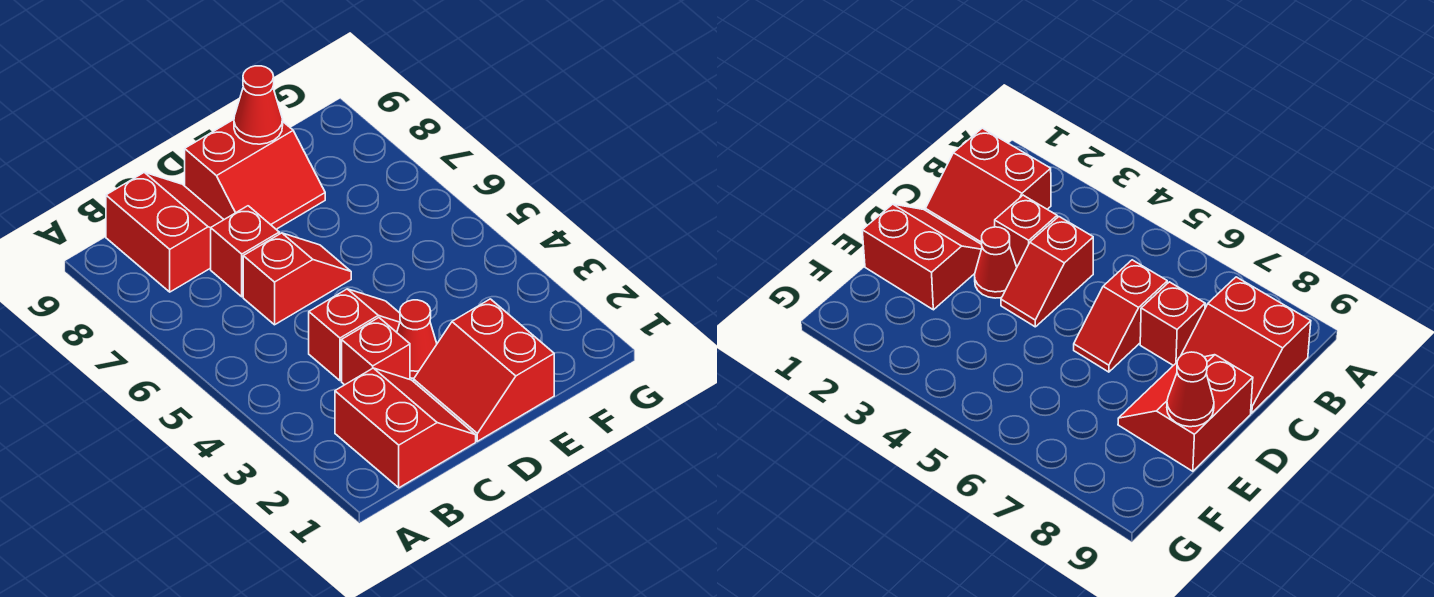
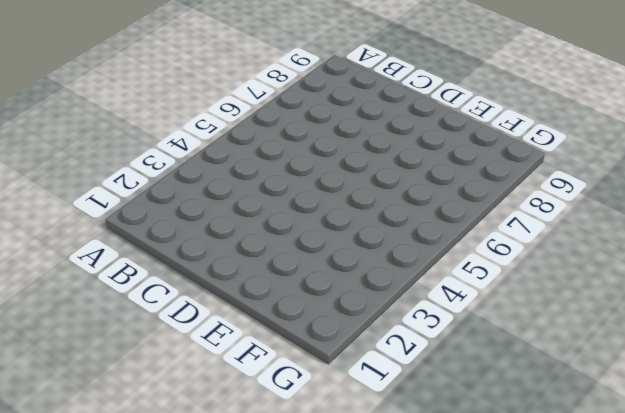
none -> red 2x2 slope [335,368,476,488]
none -> red 2x2 slope [106,172,224,292]

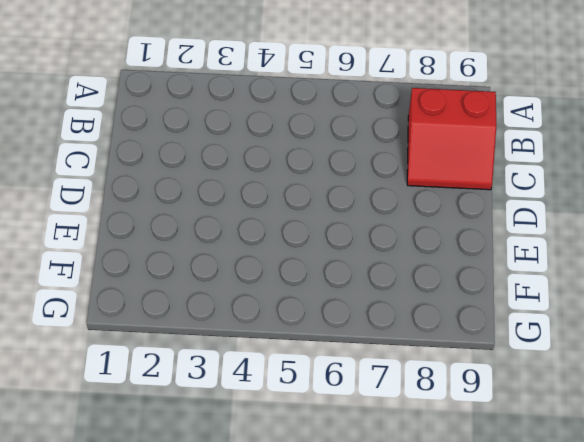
none -> red 2x2 slope [335,368,476,488]
none -> red 1x1 brick [342,318,410,385]

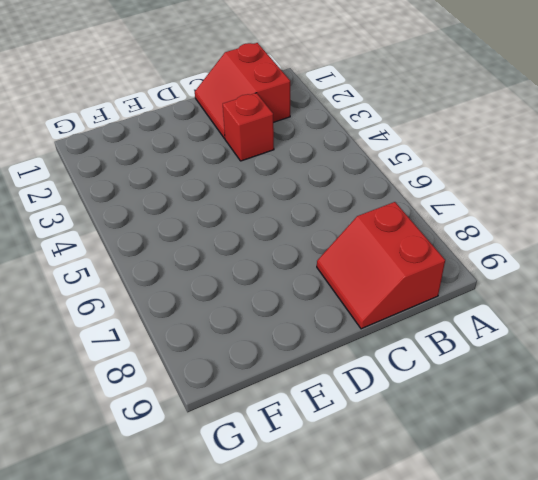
none -> red 1x2 slope [309,289,400,381]
none -> red 1x2 slope [243,233,351,325]

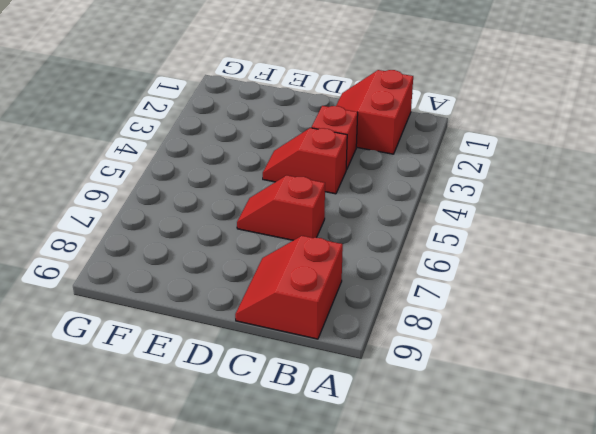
none -> red 1x1 brick [211,206,279,297]
none -> red 2x2 slope [414,299,554,441]

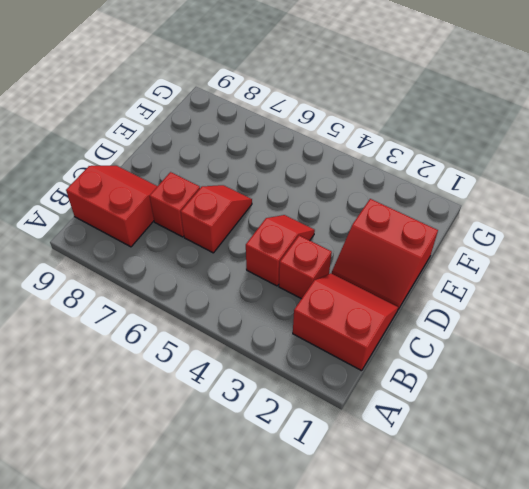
none -> red 1x1 cone [397,300,437,378]
none -> red 2x2 slope [185,120,325,229]

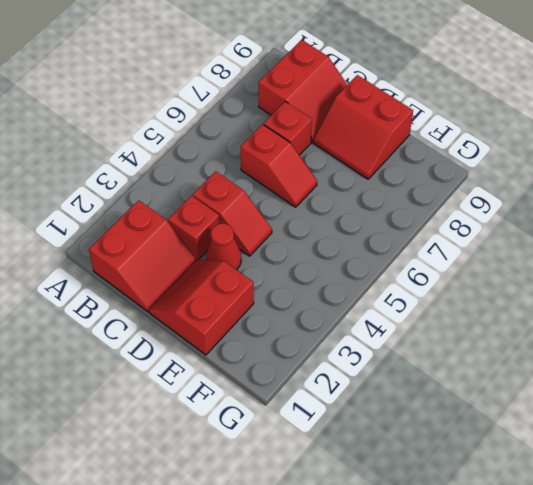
none -> red 1x1 cone [234,66,283,144]

